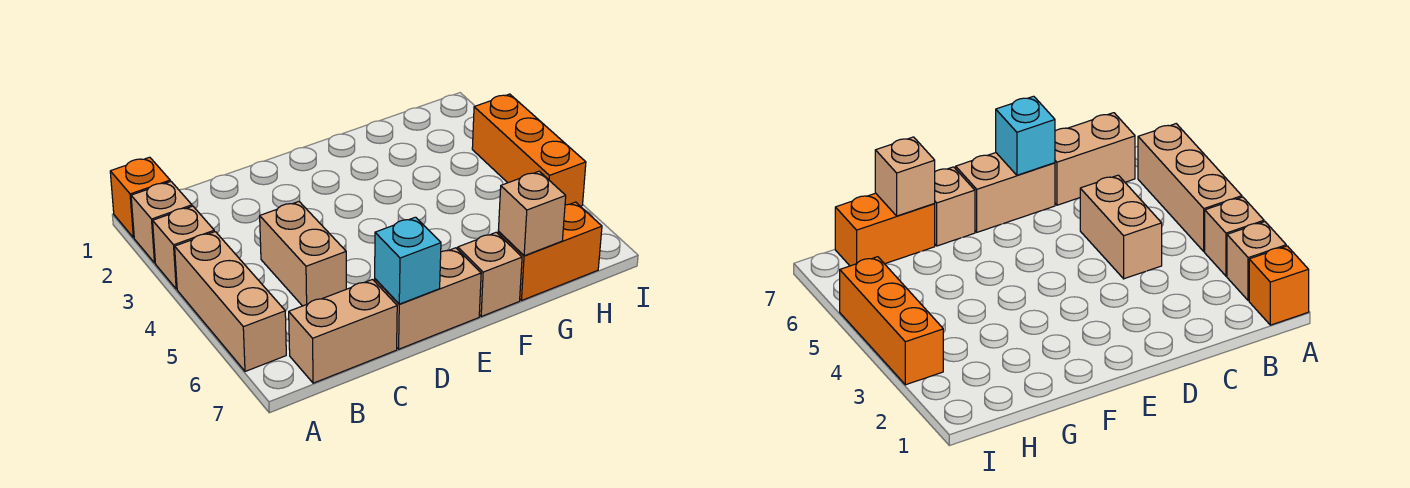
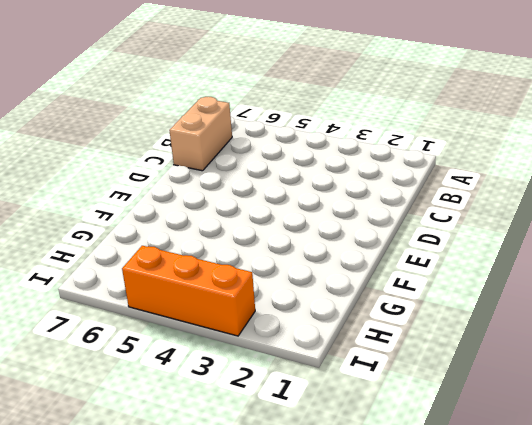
none -> orange 1x1 brick [110,157,170,238]
none -> tan 1x1 brick [131,181,192,263]
none -> tan 1x1 brick [153,206,214,289]

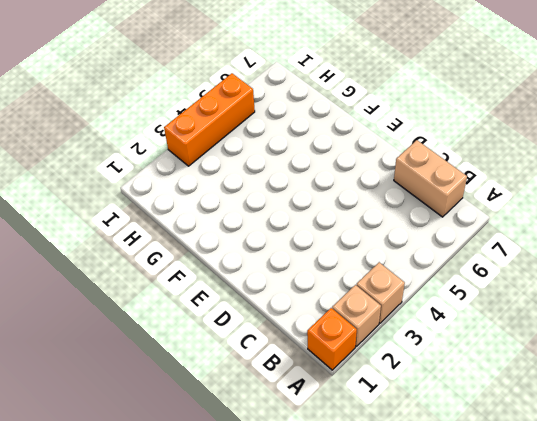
none -> tan 1x3 brick [175,232,286,371]
none -> tan 1x2 brick [260,202,346,306]
none -> tan 1x2 brick [375,248,481,349]

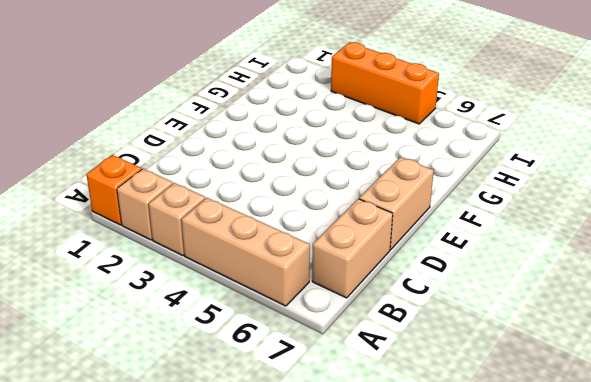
none -> tan 1x2 brick [260,202,346,306]
none -> tan 1x1 brick [458,232,522,316]
none -> orange 1x2 brick [498,202,602,300]

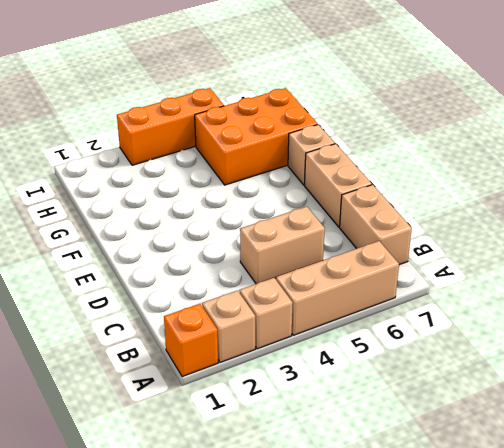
orange 2x3 brick [195,88,318,185] -> orange 1x2 brick [498,202,602,300]
none -> cyan 1x1 brick [375,217,441,304]
none -> tan 1x1 brick [498,171,566,256]

